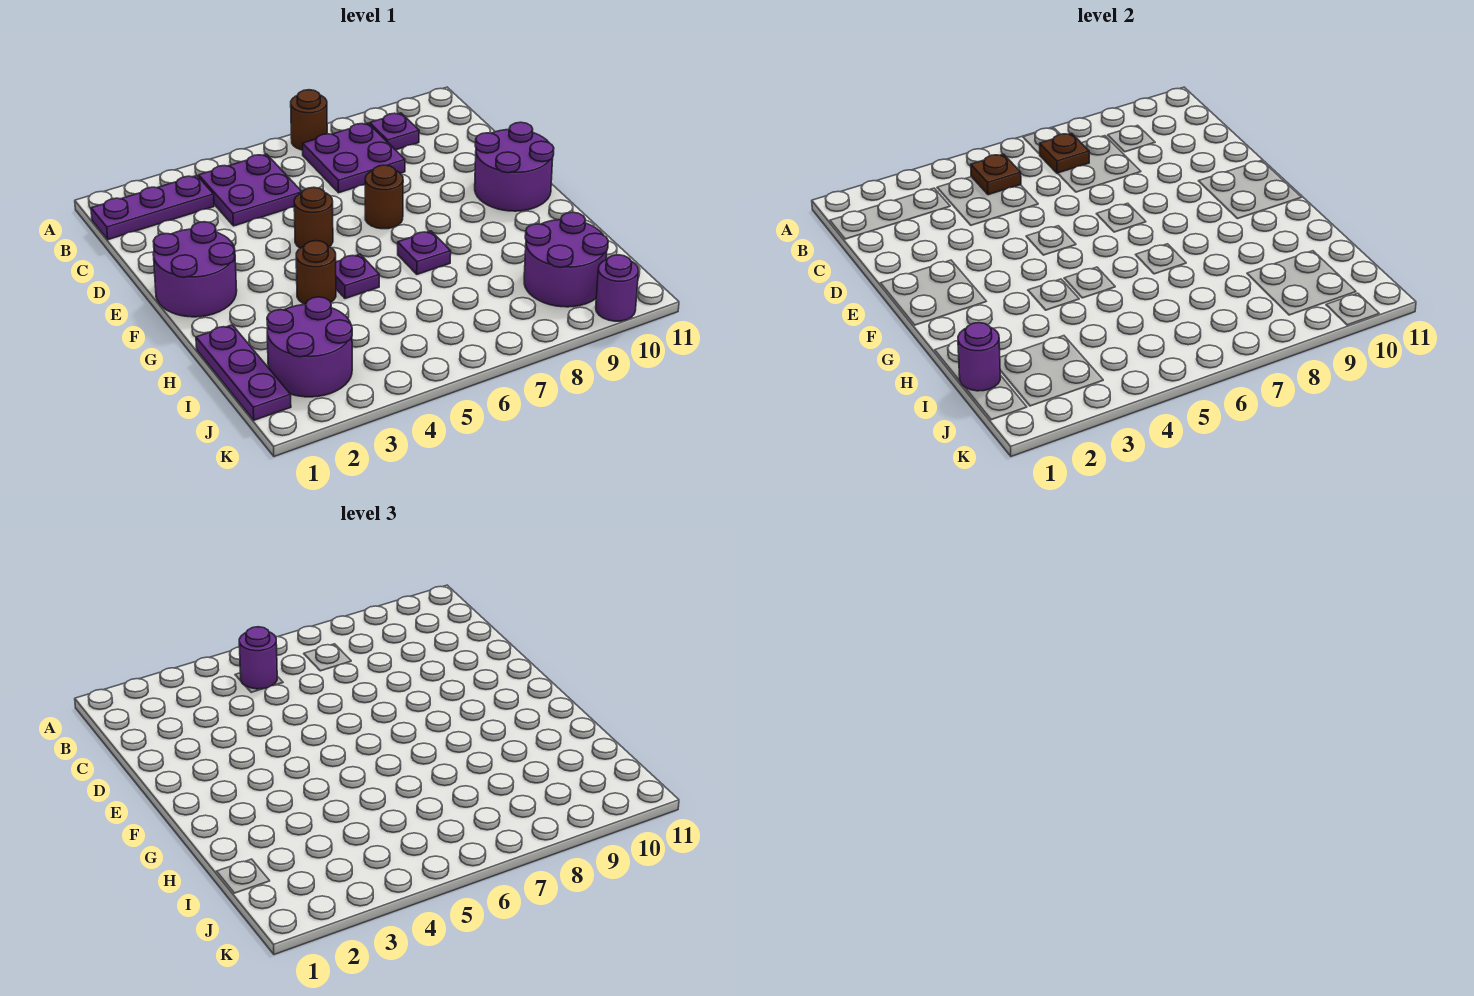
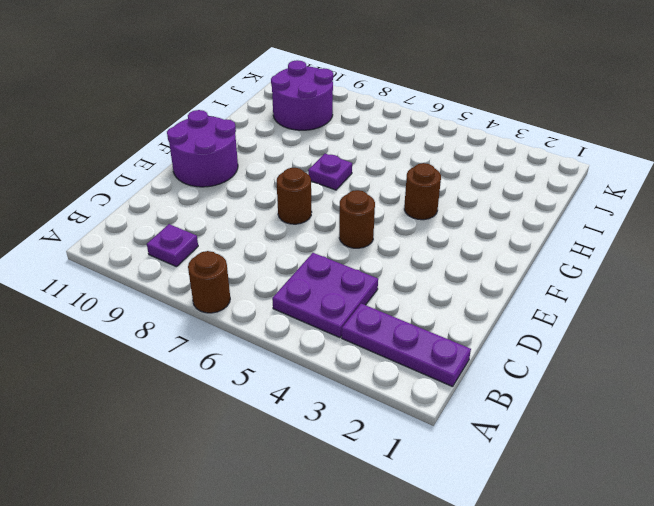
none -> purple 2x2 plate [303,123,405,193]
none -> purple 2x2 round brick [153,222,237,317]
none -> purple 1x1 plate [336,254,379,299]

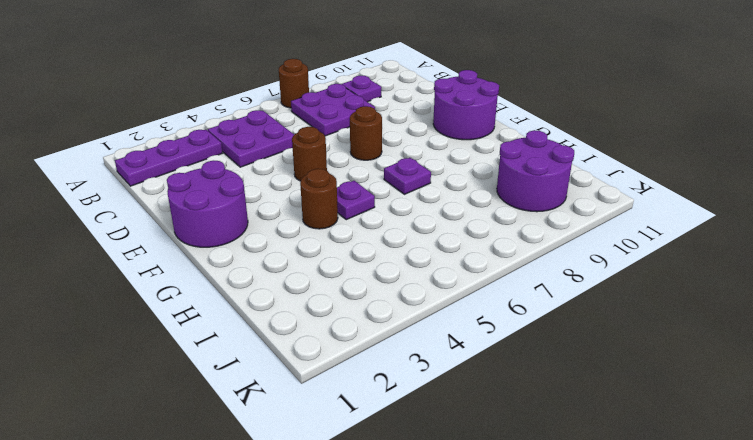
none -> purple 1x3 plate [196,325,291,420]
none -> purple 2x2 round brick [267,297,352,397]
none -> purple 1x1 round brick [596,255,639,321]

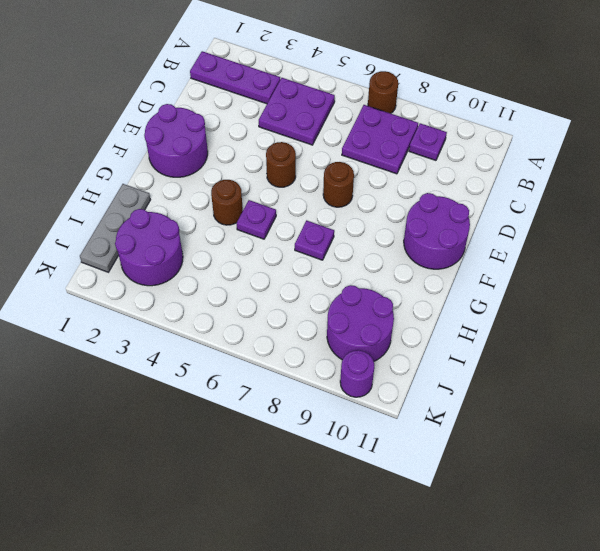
grey 1x3 plate [80,184,150,272] -> purple 1x3 plate [196,325,291,420]
none -> brown 1x1 plate [971,154,1021,195]
none -> brown 1x1 plate [1040,133,1089,173]
none -> purple 1x1 round brick [958,323,1000,391]

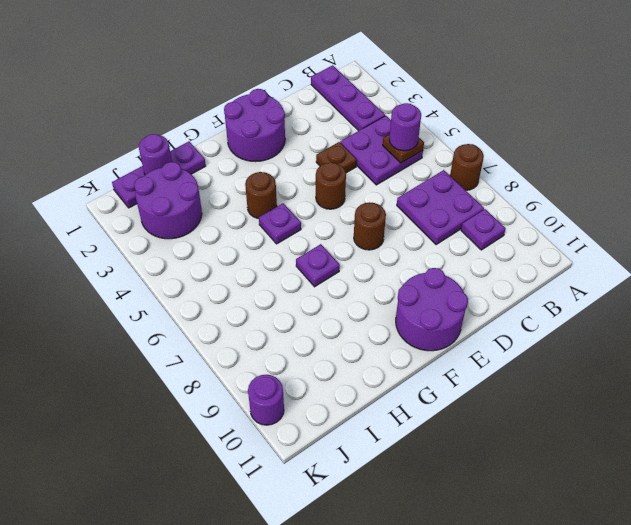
brown 1x1 plate [316,142,357,173] -> brown 1x1 plate moved to [1040,133,1089,173]
none -> purple 2x2 round brick [524,212,608,307]

